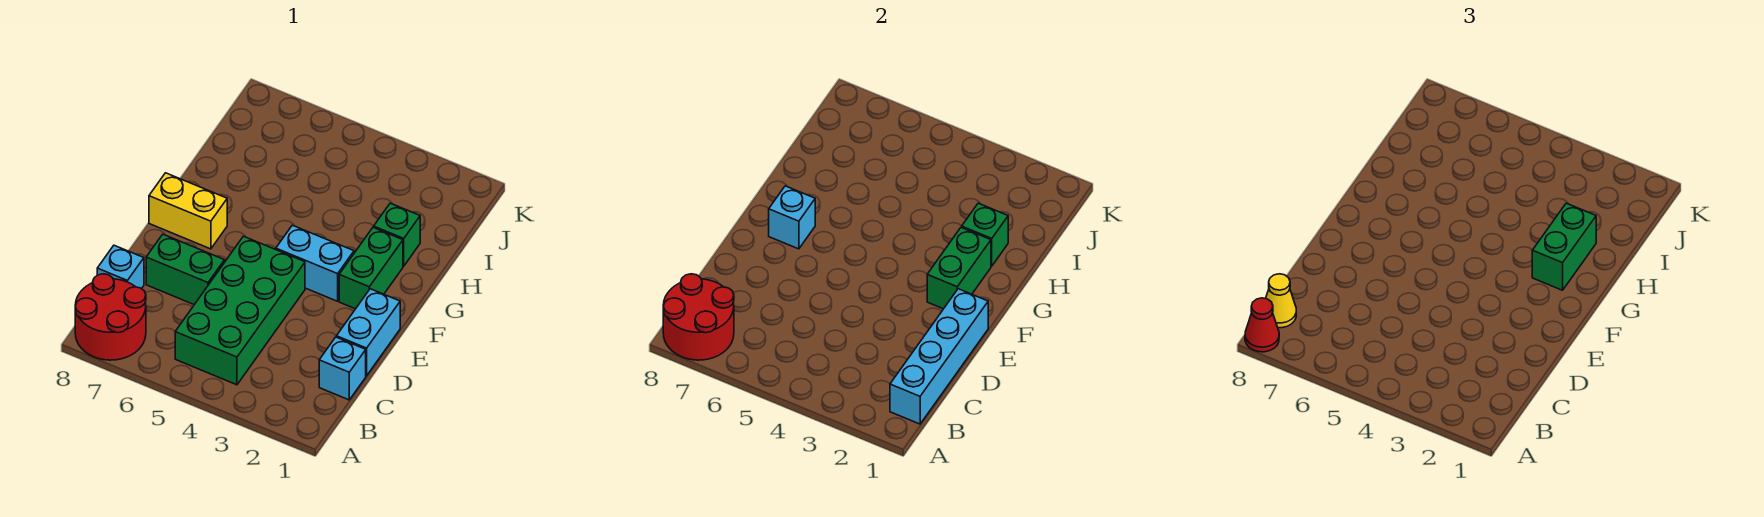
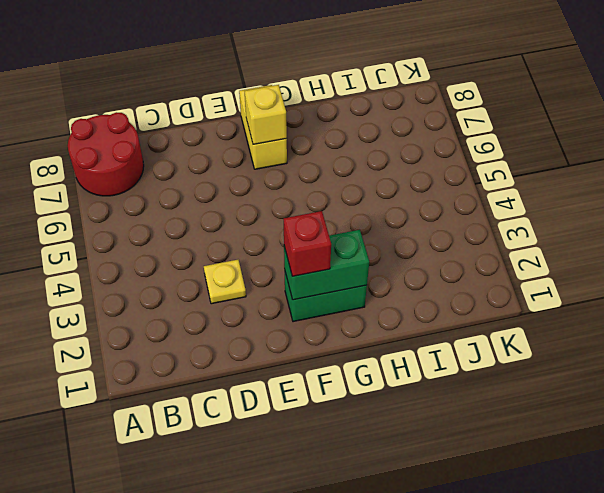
yellow 1x1 plate [204,260,246,304] -> none
red 1x1 brick [284,211,331,276] -> none
yellow 1x1 brick [245,85,287,144] -> cyan 1x1 brick [769,186,815,249]
none -> green 2x4 brick [175,236,305,385]
none -> cyan 1x1 brick [319,337,366,400]
none -> cyan 1x1 brick [97,245,144,289]

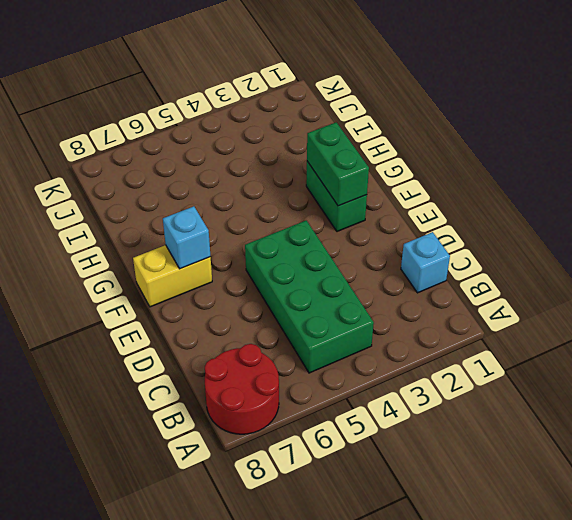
none -> cyan 1x1 brick [97,245,144,289]
none -> cyan 1x2 brick [336,289,400,376]
none -> green 1x2 brick [146,234,225,305]

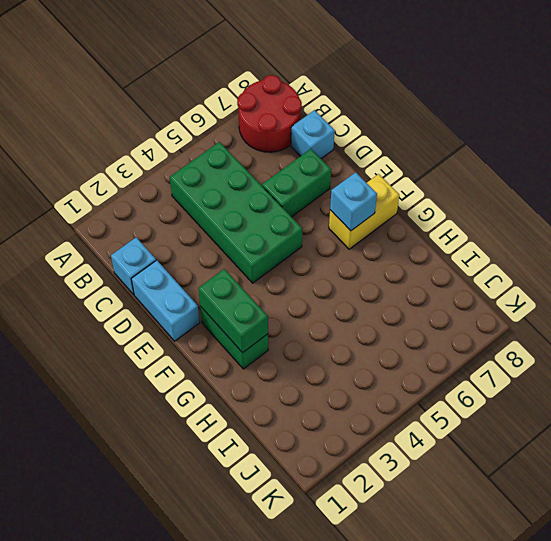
none -> cyan 1x2 brick [276,225,354,301]
none -> green 1x1 brick [374,203,420,266]
none -> red 2x2 round brick [663,274,734,360]

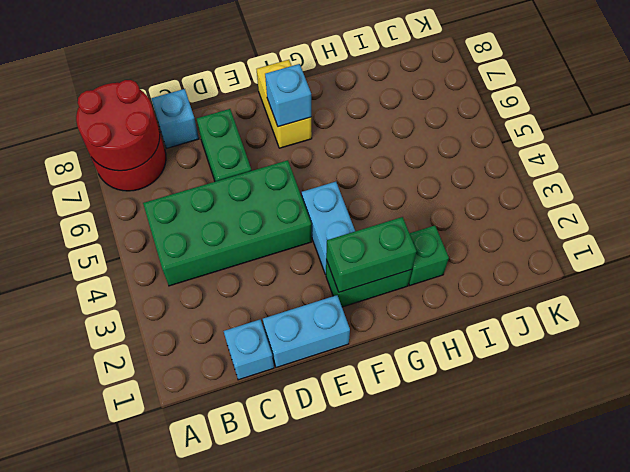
none -> cyan 1x4 brick [890,289,988,424]
none -> green 1x1 brick [962,203,1008,266]
none -> red 1x1 cone [1245,298,1279,352]

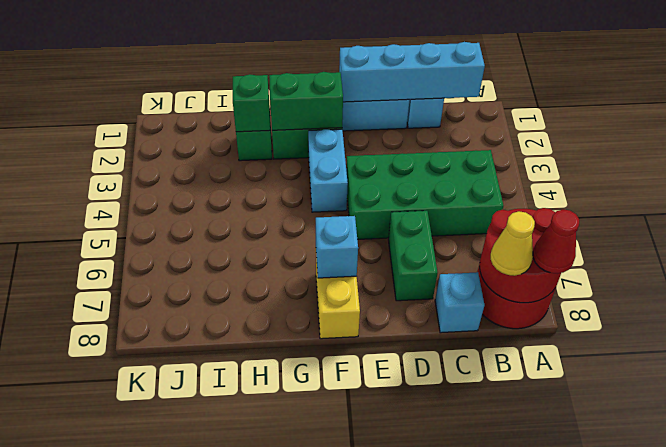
none -> green 1x2 brick [1532,203,1596,290]

